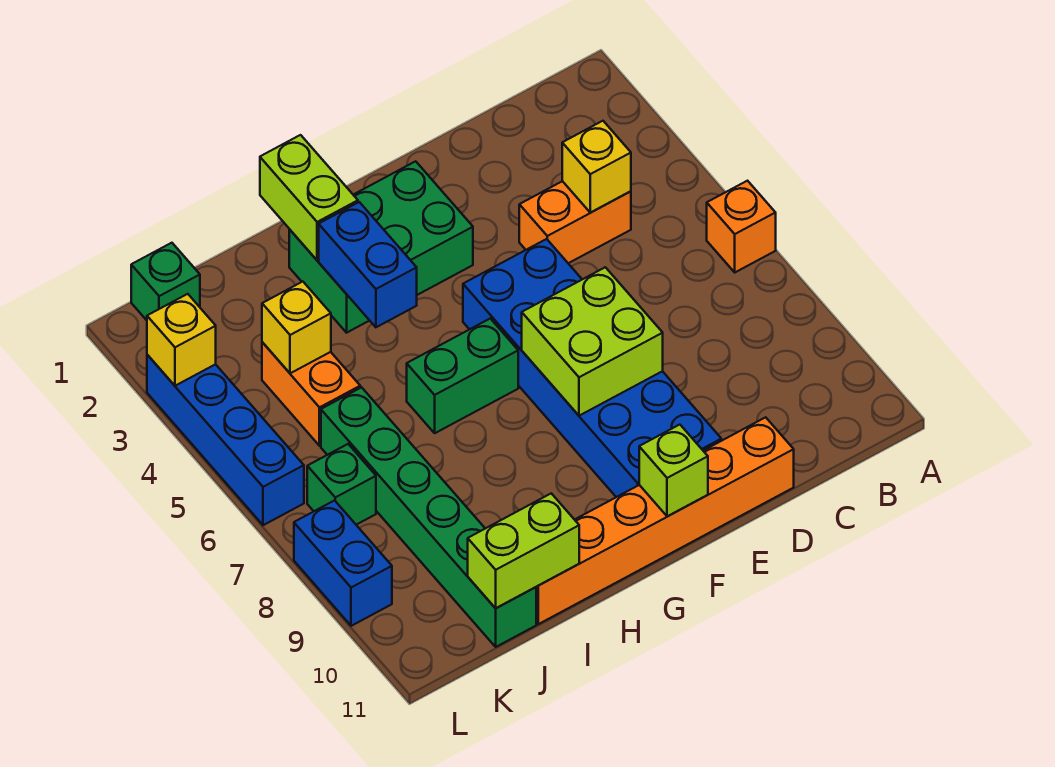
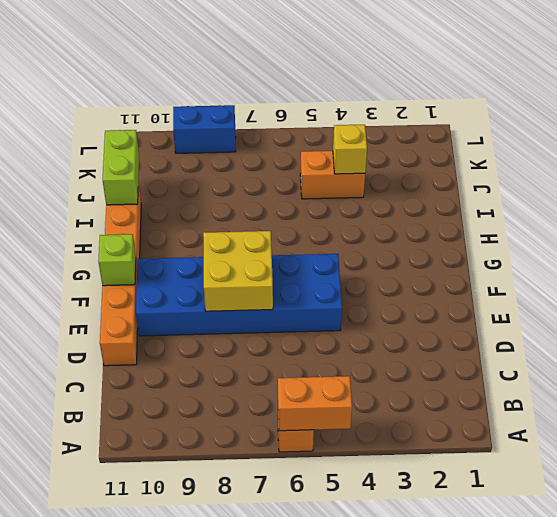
orange 1x2 brick [278,376,352,431] -> orange 1x2 brick turned to [519,181,631,263]
yellow 2x2 brick [203,231,273,311] -> lime 2x2 brick [522,267,663,416]
none -> green 2x3 brick [289,161,473,333]
none -> green 1x2 brick [407,319,518,433]
none -> green 1x6 brick [321,387,536,647]

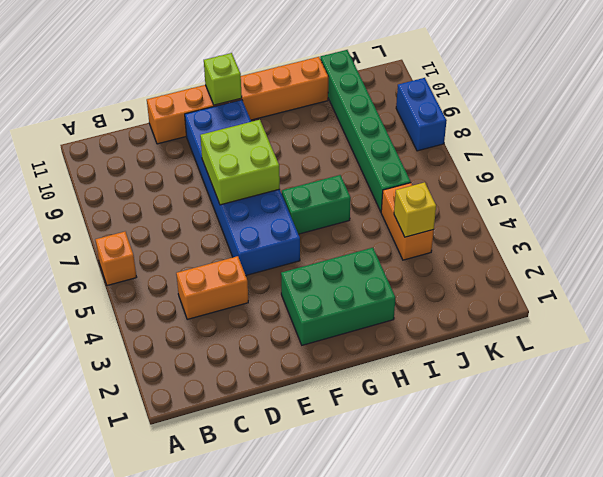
none -> green 1x1 brick [131,243,200,320]
none -> green 1x1 brick [307,444,376,525]
none -> blue 1x4 brick [147,355,304,525]

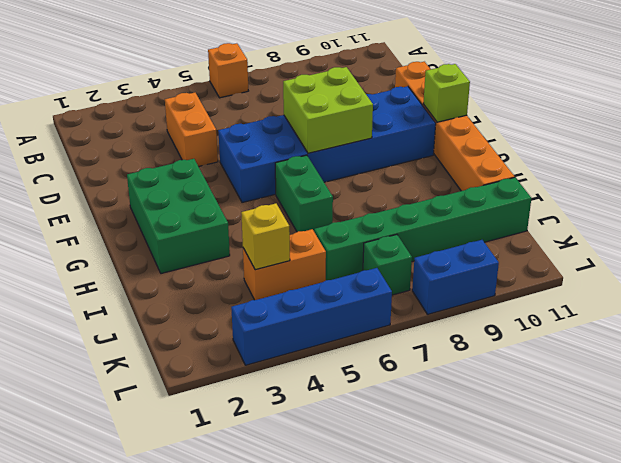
none -> green 1x1 brick [131,243,200,320]
none -> yellow 1x1 brick [562,121,631,212]
none -> lime 1x2 brick [260,135,358,260]

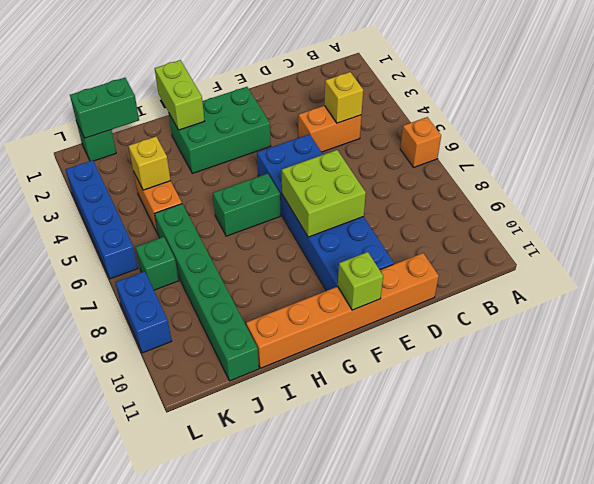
green 1x2 brick [70,78,139,138] -> none
none -> blue 1x2 brick [319,202,417,327]
none -> lime 1x2 brick [468,493,579,608]
none -> yellow 1x1 brick [147,294,216,386]

